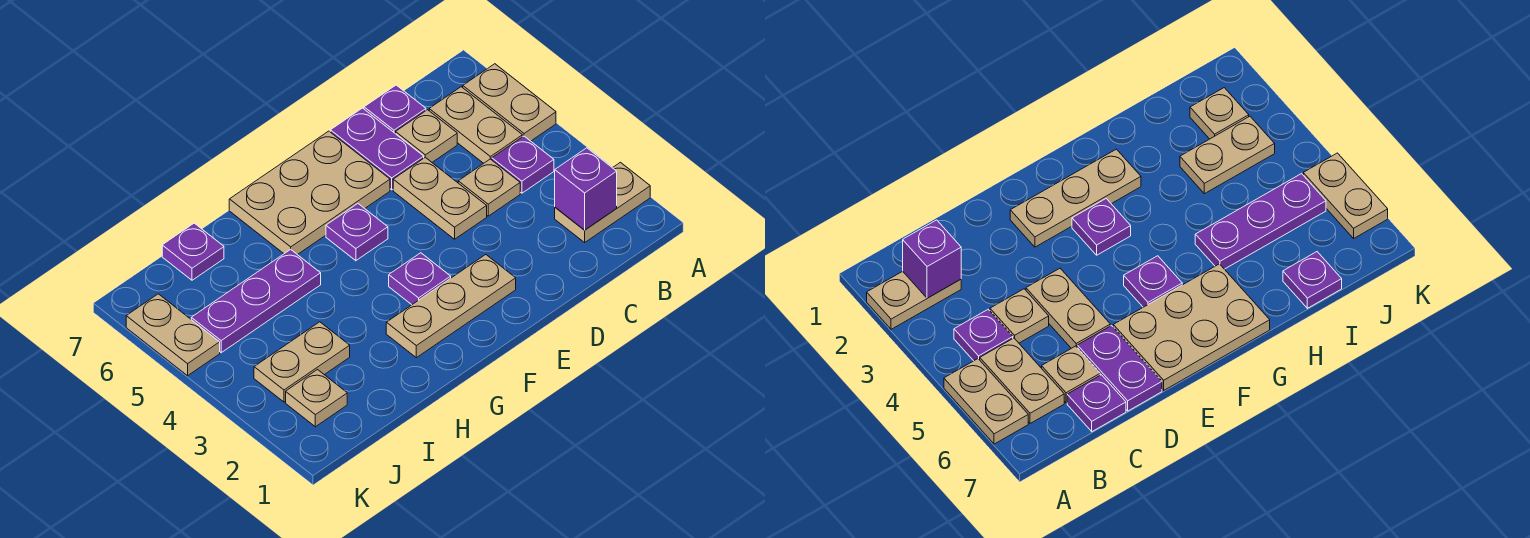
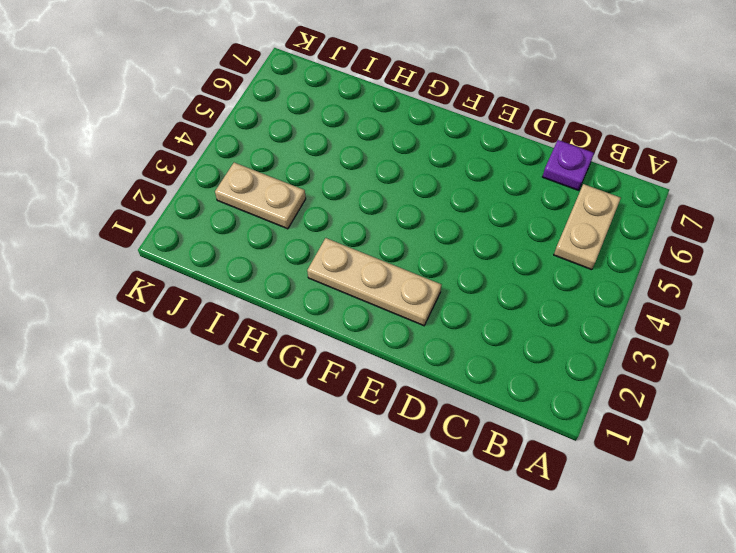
none -> tan 1x2 plate [555,162,650,242]
none -> tan 1x2 plate [463,64,556,141]
none -> purple 1x1 plate [492,136,554,193]

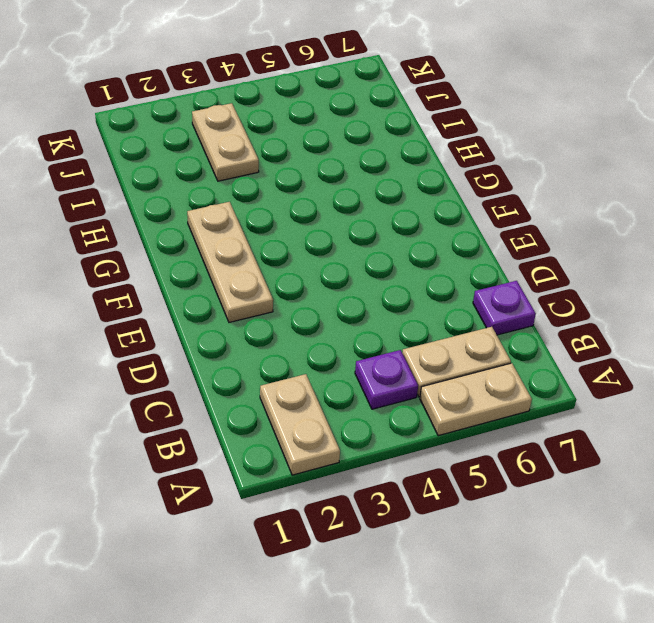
none -> tan 1x1 plate [458,159,520,216]
none -> tan 1x1 plate [396,110,457,162]
none -> tan 1x2 plate [393,157,487,239]

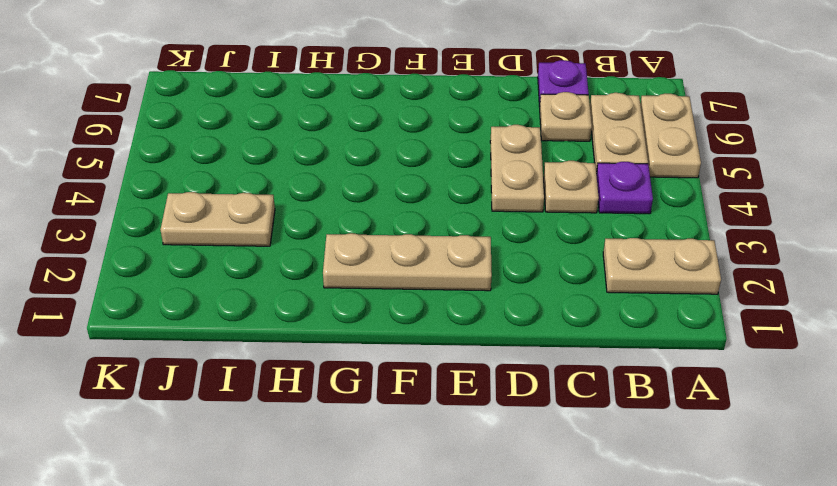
none -> purple 1x2 plate [330,108,424,190]
none -> tan 2x3 plate [229,131,390,255]
none -> purple 1x1 plate [389,253,451,305]

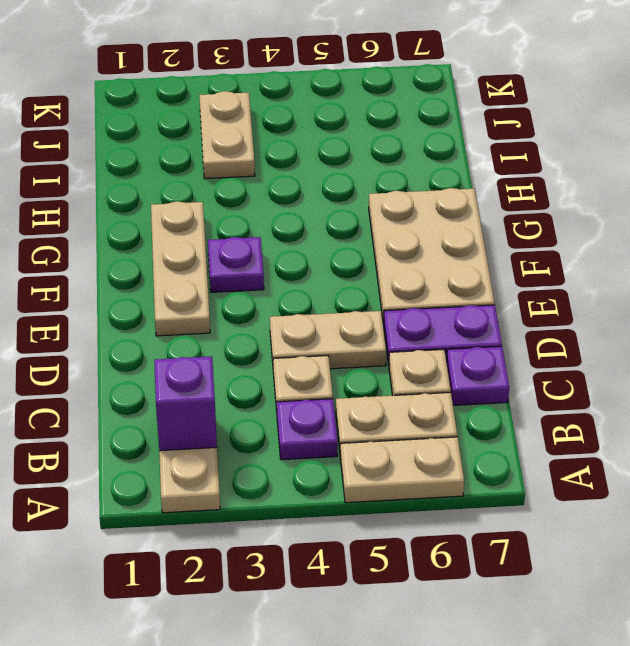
none -> purple 1x1 plate [326,204,388,261]
none -> purple 1x3 plate [191,249,321,353]
none -> purple 1x1 plate [162,223,224,280]

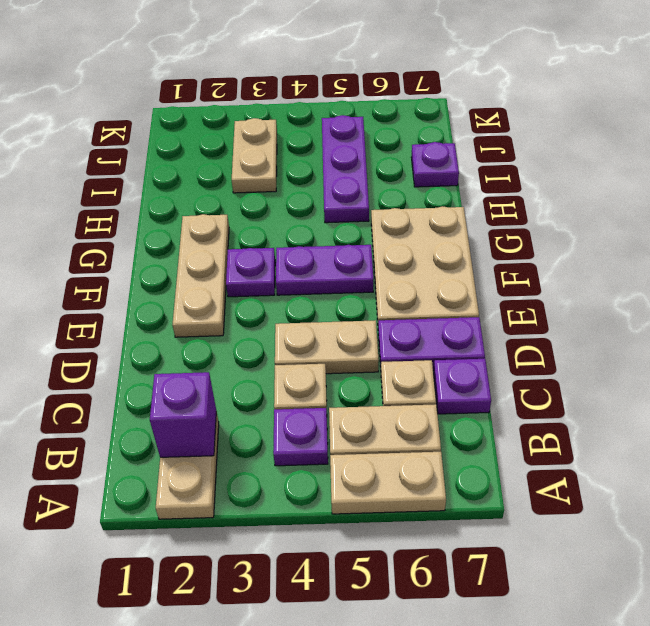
purple 1x2 plate [276,245,373,295] -> purple 1x1 plate [326,204,388,261]
none -> tan 1x1 plate [286,370,347,427]
none -> tan 1x2 plate [126,294,220,376]

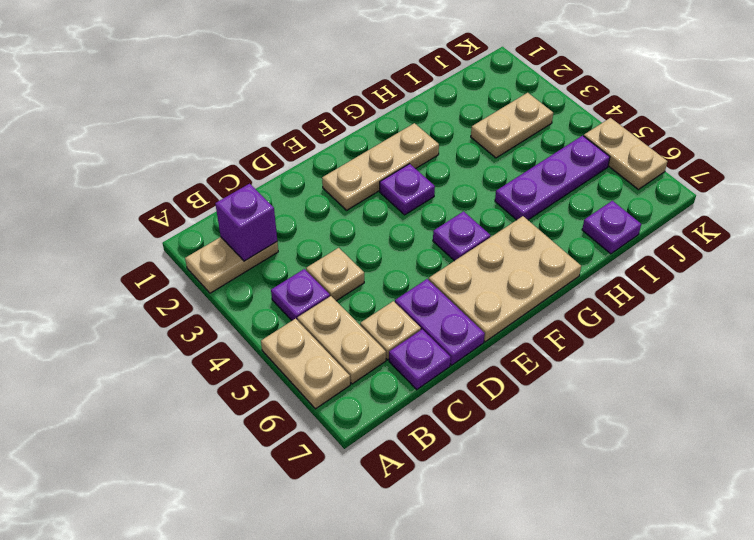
none -> tan 1x2 plate [393,157,487,239]
none -> tan 1x1 plate [286,370,347,427]

